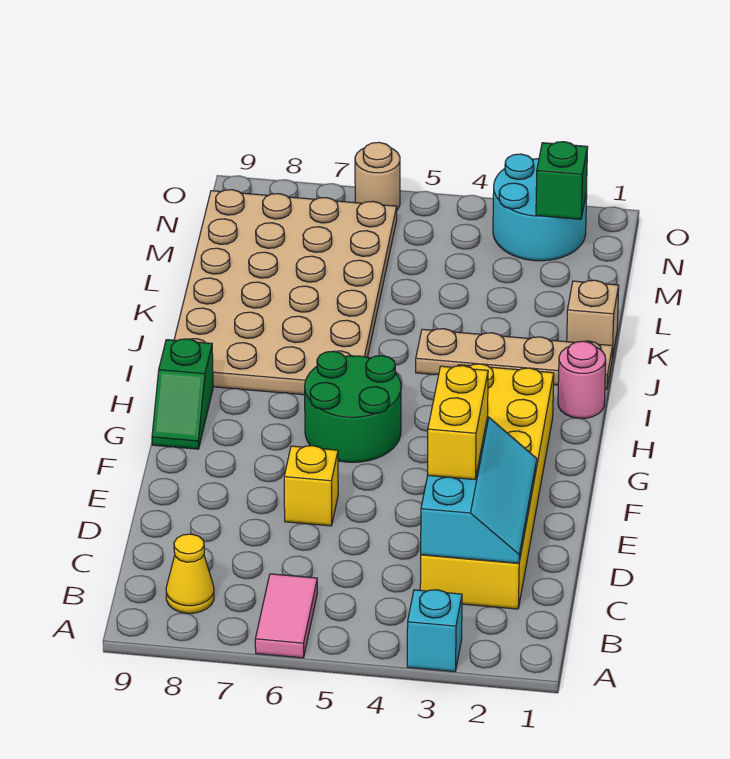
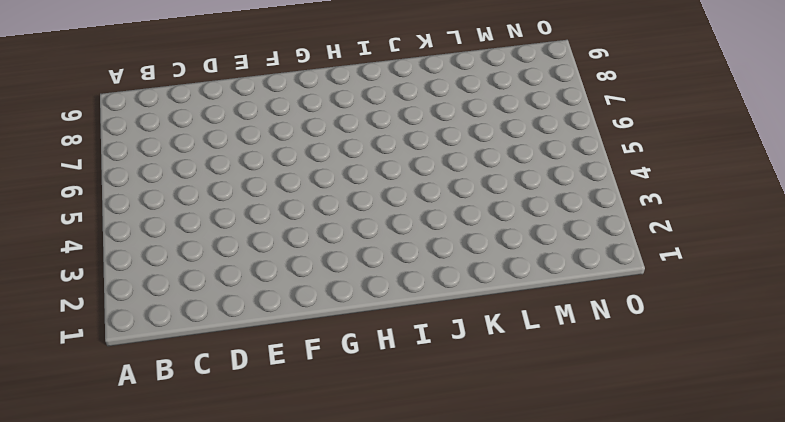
none -> cyan 1x1 brick [407,590,462,672]
none -> pink 1x2 tile [255,574,317,658]
none -> yellow 1x1 cone [166,534,214,613]

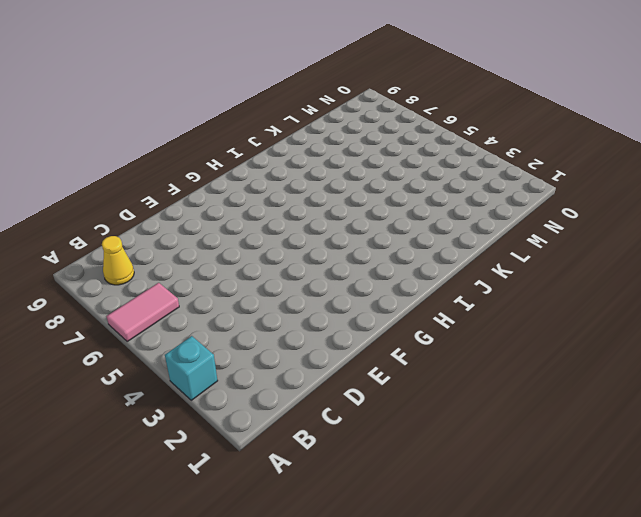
none -> yellow 2x6 brick [420,364,554,609]
none -> yellow 1x1 brick [284,446,338,526]
none -> green 2x2 round brick [305,351,401,462]

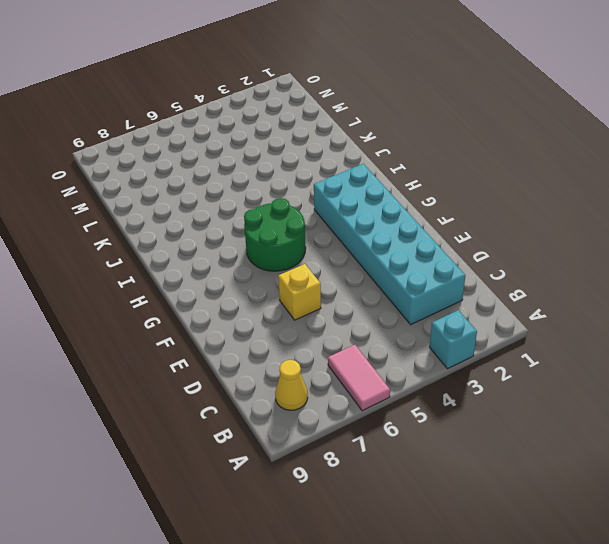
cyan 2x6 brick [314,164,465,324] -> yellow 2x6 brick [420,364,554,609]
none -> green 1x2 slope [152,339,213,449]
none -> pink 1x1 round brick [558,341,606,418]
none -> tan 4x6 plate [174,190,397,395]

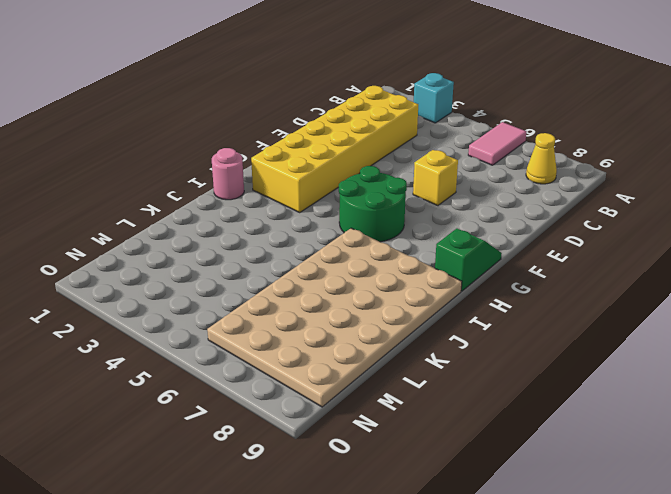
none -> tan 1x4 plate [416,329,613,389]
none -> tan 1x1 brick [567,280,619,358]
none -> cyan 2x2 round brick [493,154,587,261]

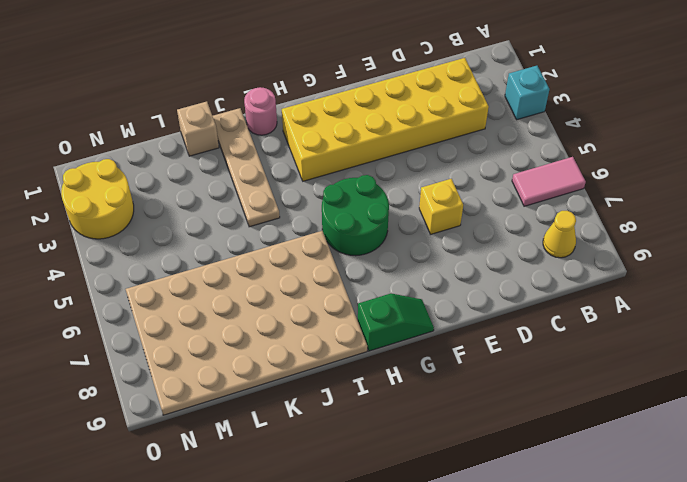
yellow 2x2 round brick [61,159,134,239] -> cyan 2x2 round brick [493,154,587,261]
none -> tan 1x1 round brick [355,142,400,210]
none -> cyan 2x3 slope [421,417,537,563]
none -> green 1x1 brick [536,142,588,219]

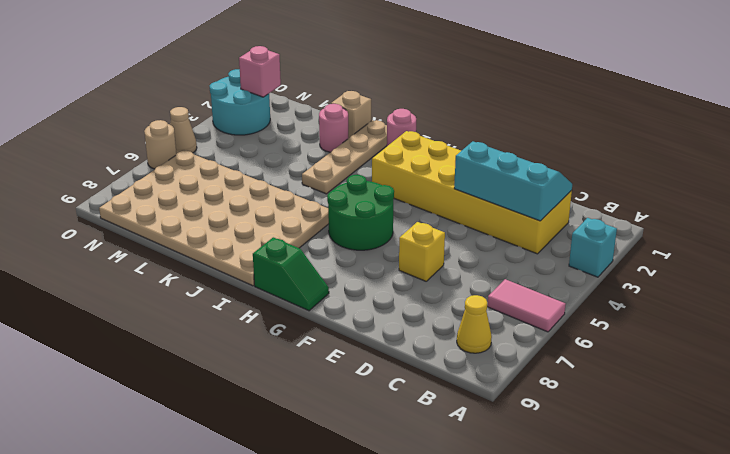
pink 1x1 round brick [319,104,348,152] -> none
pink 1x1 brick [239,46,281,97] -> green 1x1 brick [536,142,588,219]
tan 1x1 cone [170,107,197,154] -> none
none -> yellow 1x2 brick [428,366,488,480]

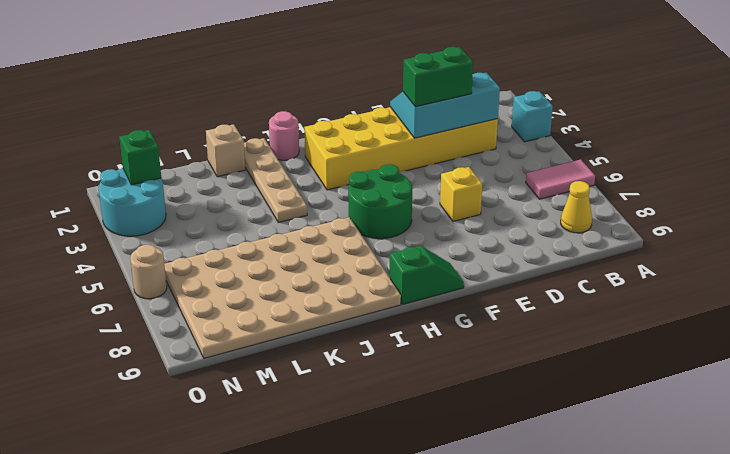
green 1x2 brick [403,47,473,107] -> yellow 1x2 brick [428,366,488,480]

